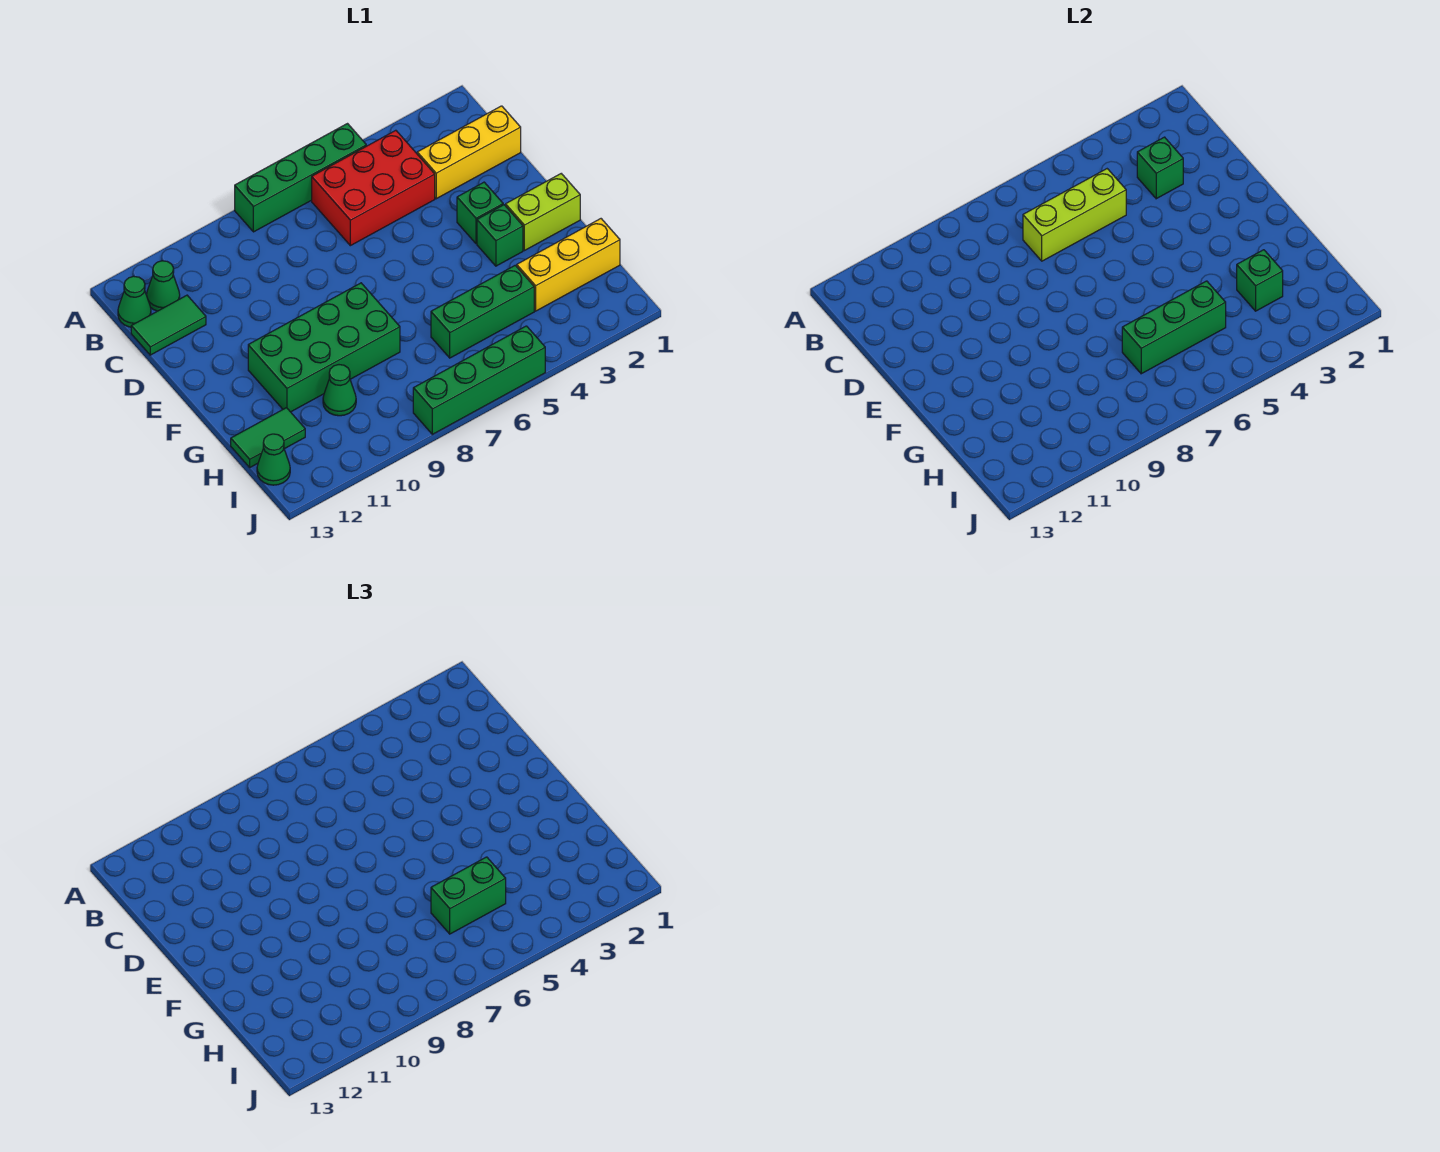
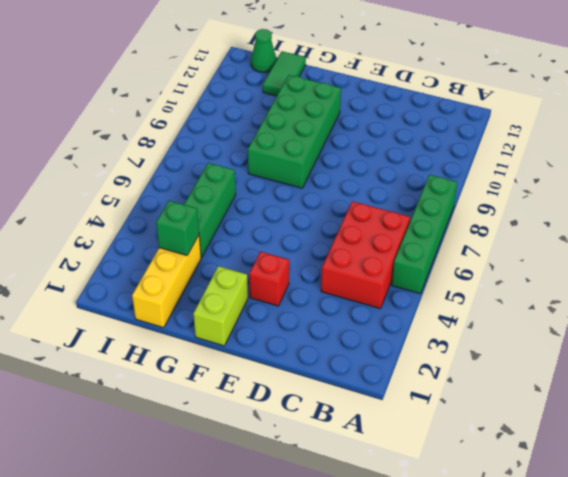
red 1x1 brick [249,252,289,306] -> green 1x1 brick [457,182,503,244]
none -> green 1x1 cone [147,261,180,311]
none -> green 1x1 cone [118,276,151,327]
none -> yellow 1x3 brick [417,106,521,199]

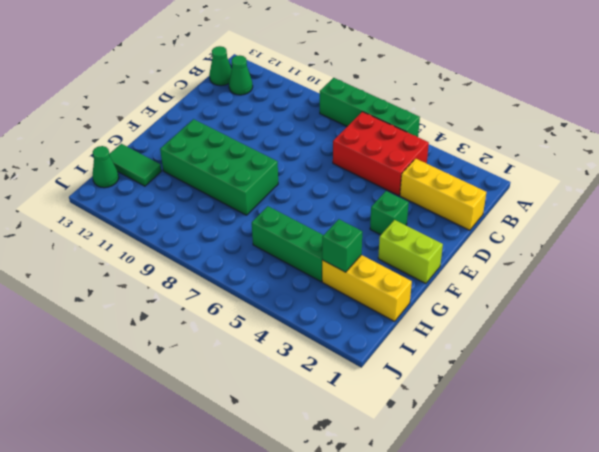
none -> green 1x2 tile [131,295,206,355]
none -> green 1x1 brick [477,205,523,266]
none -> green 1x1 cone [323,365,356,416]

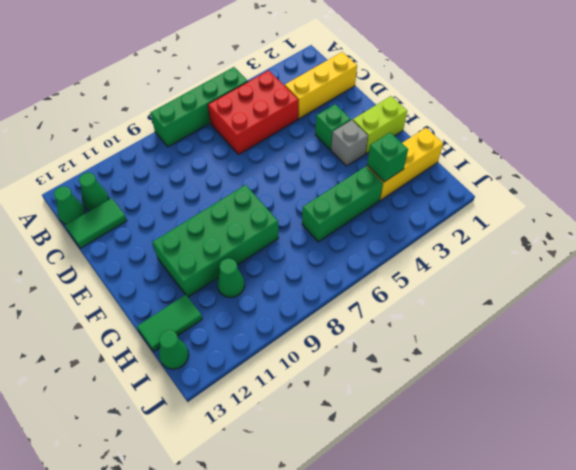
grey 1x1 brick [331,120,368,166] -> green 1x1 brick [477,205,523,266]
none -> green 1x4 brick [413,326,545,434]
none -> green 1x1 brick [1137,137,1183,199]
none -> lime 1x3 brick [1023,169,1126,261]

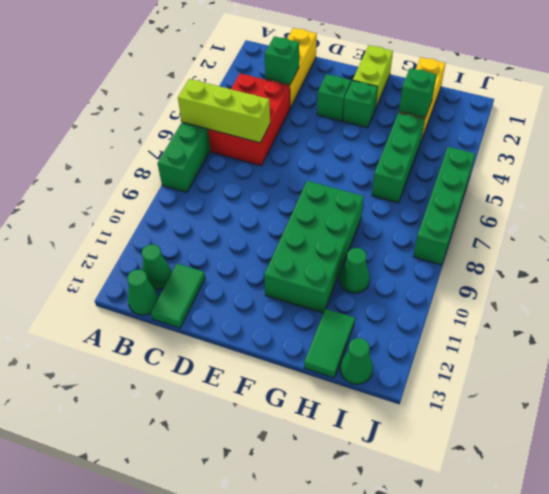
lime 1x3 brick [178,79,270,143] -> lime 1x3 brick turned to [1023,169,1126,261]
none -> green 1x3 brick [1122,281,1226,374]
none -> green 1x2 brick [431,857,506,934]

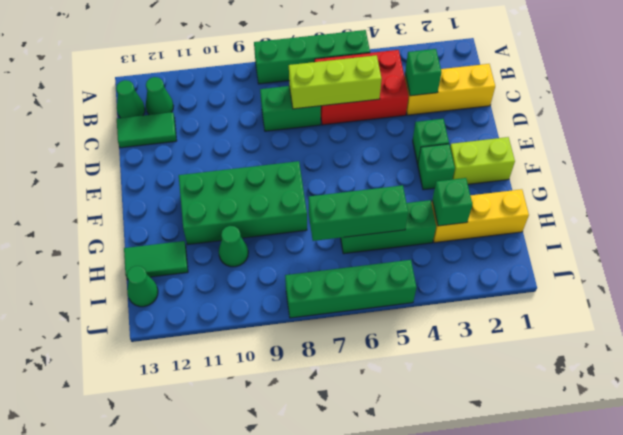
green 1x2 brick [260,86,321,131] -> green 1x2 brick moved to [431,857,506,934]

